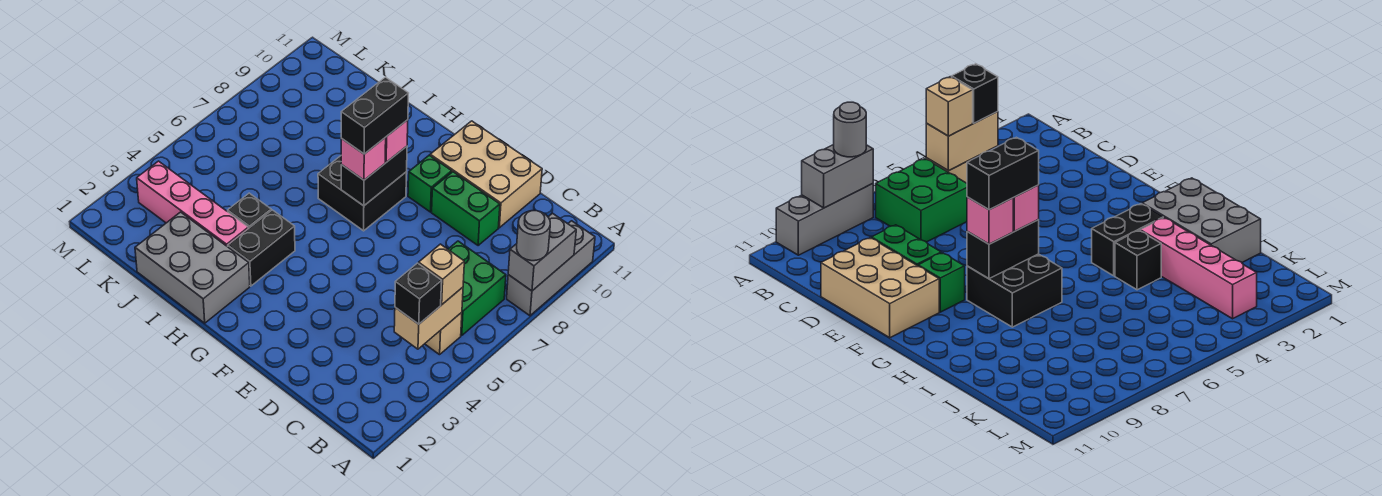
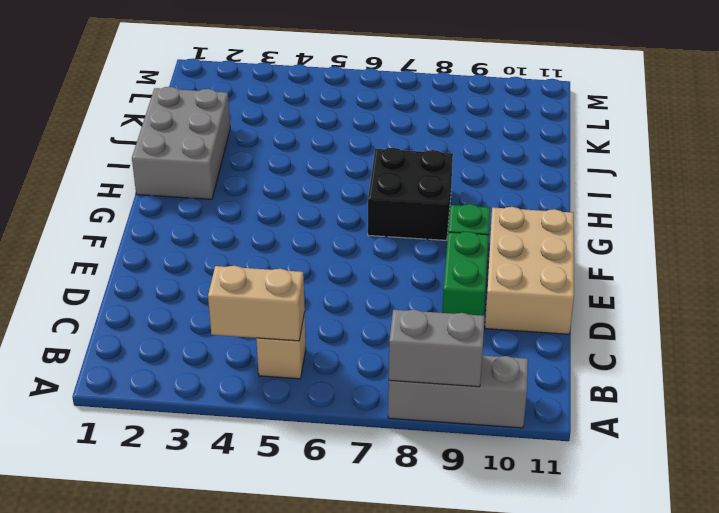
none -> green 2x2 brick [448,241,506,335]
none -> black 1x2 brick [228,210,295,286]
none -> pink 1x4 brick [137,161,249,247]

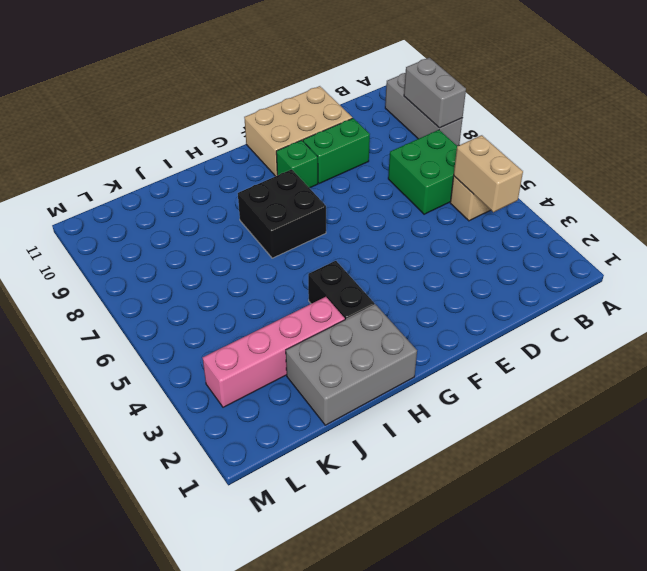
none -> black 1x1 brick [228,193,271,228]
none -> black 1x2 brick [341,146,407,206]
none -> grey 1x1 round brick [517,211,550,261]

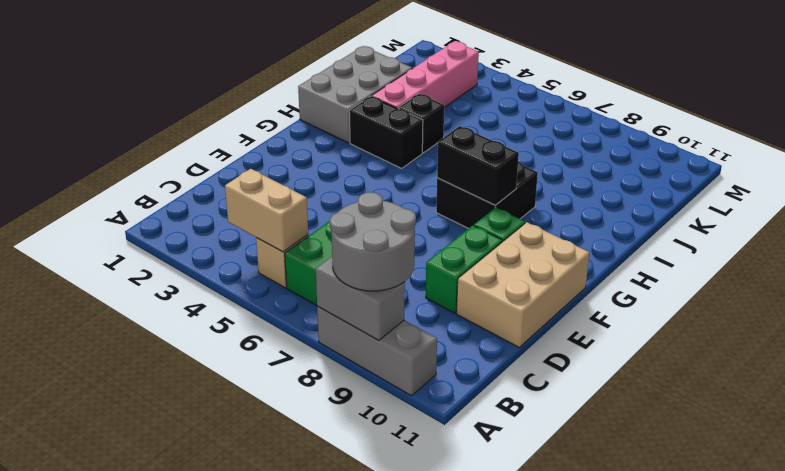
grey 2x2 round brick [330,192,416,291] -> grey 1x1 round brick [517,211,550,261]
none -> black 1x1 brick [395,263,442,324]
none -> tan 1x1 brick [419,244,464,305]
none -> pink 1x1 brick [341,137,386,180]

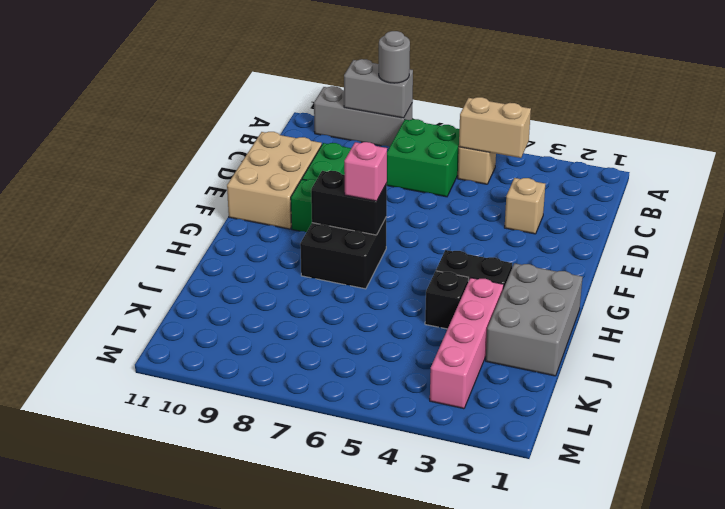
tan 1x1 brick [505,178,545,234] -> tan 1x1 brick moved to [419,244,464,305]
none -> black 1x1 brick [395,263,442,324]
none -> pink 1x1 brick [385,120,408,162]
none -> black 1x2 brick [341,77,408,154]

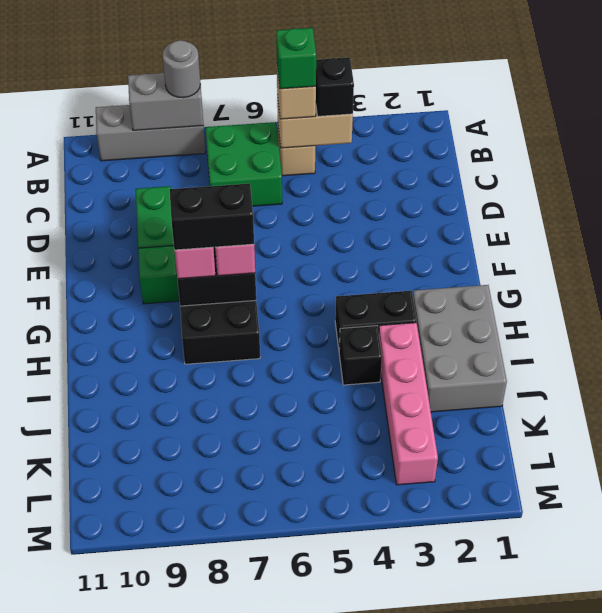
green 1x1 brick [276,28,316,89] -> none
none -> tan 2x3 brick [430,121,542,228]

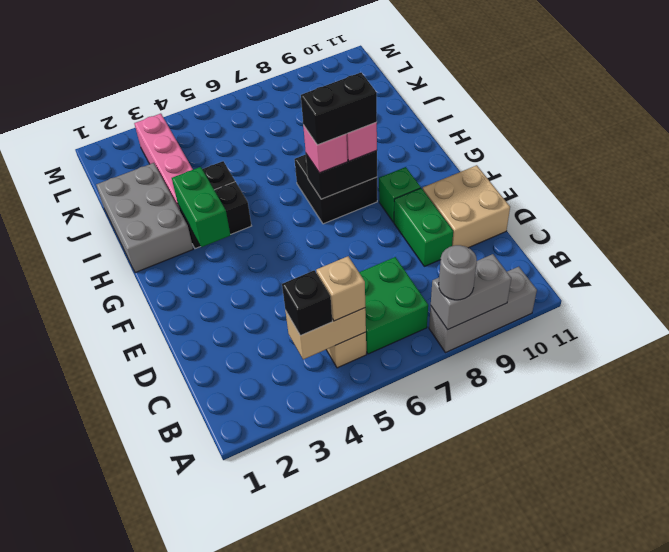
tan 2x2 brick [423,165,510,248] -> tan 2x3 brick [430,121,542,228]
green 1x2 brick [172,167,230,247] -> none

